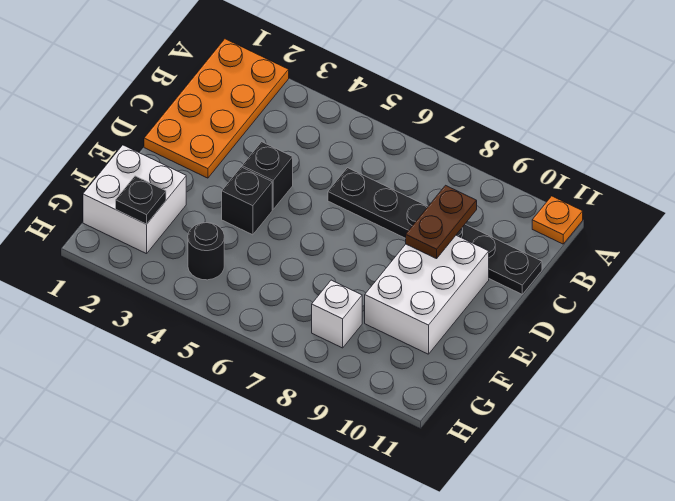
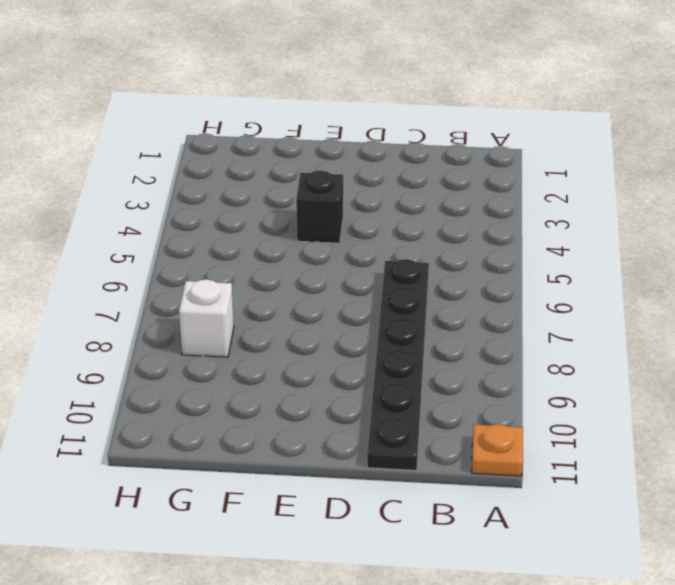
none -> orange 2x4 plate [144,39,289,178]
none -> black 1x1 brick [242,142,293,209]

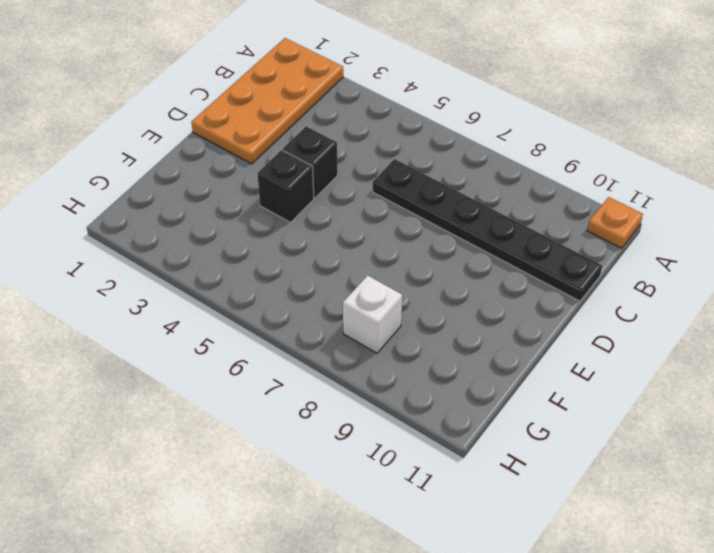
none -> white 2x3 brick [365,235,489,354]
none -> white 2x2 brick [83,145,186,254]

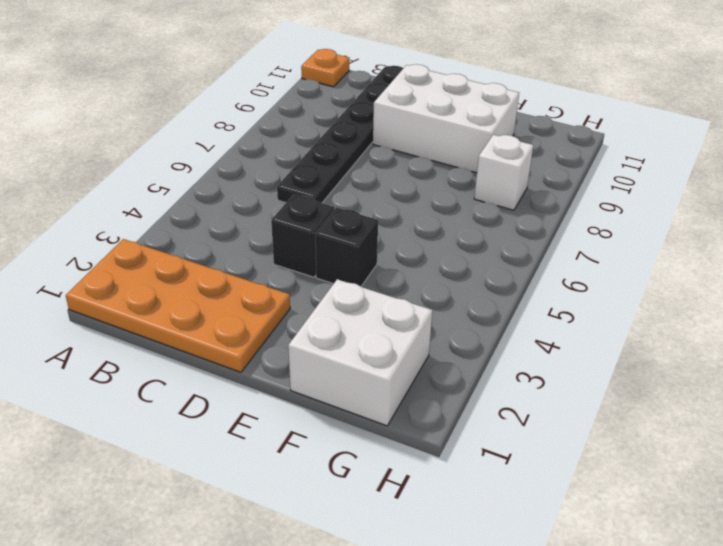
none -> black 1x1 round brick [188,223,224,280]
none -> brown 1x2 plate [406,185,477,259]

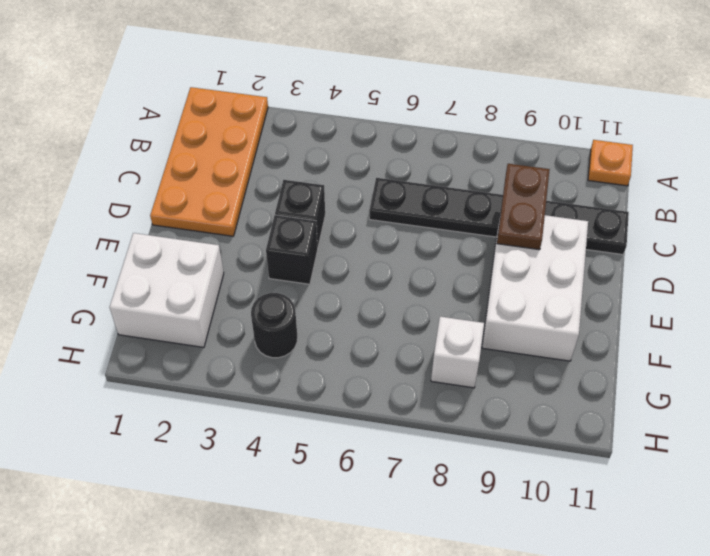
none -> black 1x1 plate [116,176,166,224]

